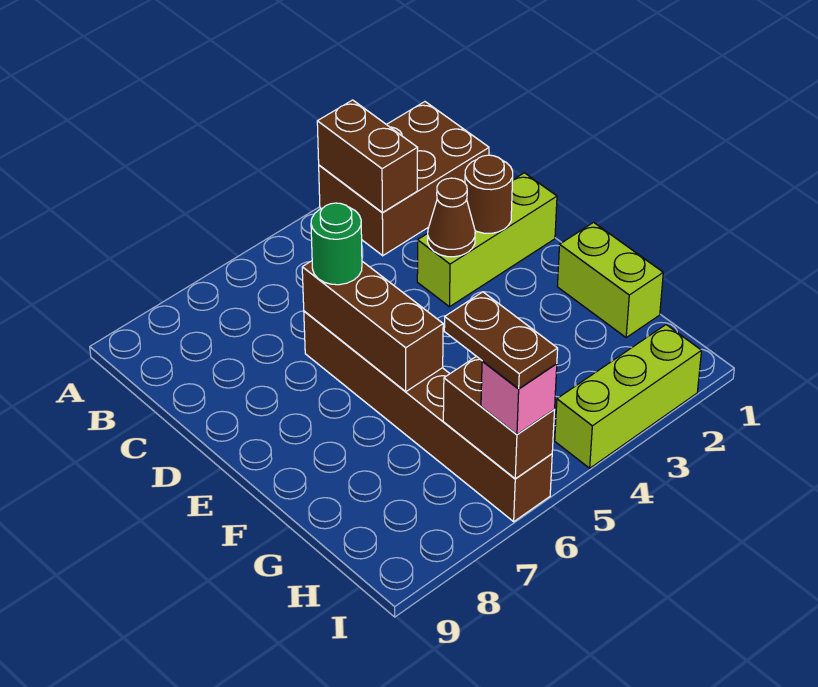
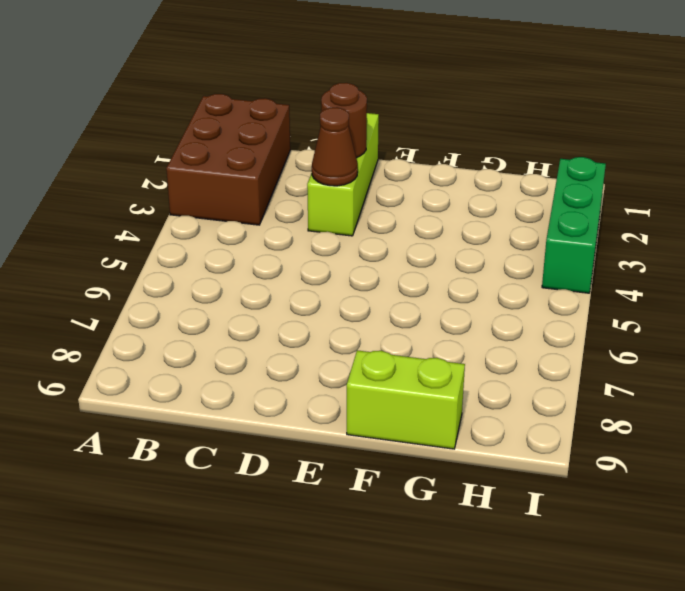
lime 1x2 brick [347,350,465,449] -> lime 1x2 brick moved to [557,222,663,337]
green 1x3 brick [542,157,606,293] -> lime 1x3 brick [555,325,701,468]
none -> brown 1x6 brick [304,311,552,522]
none -> brown 1x2 brick [317,100,418,213]
none -> brown 1x3 brick [302,261,443,392]

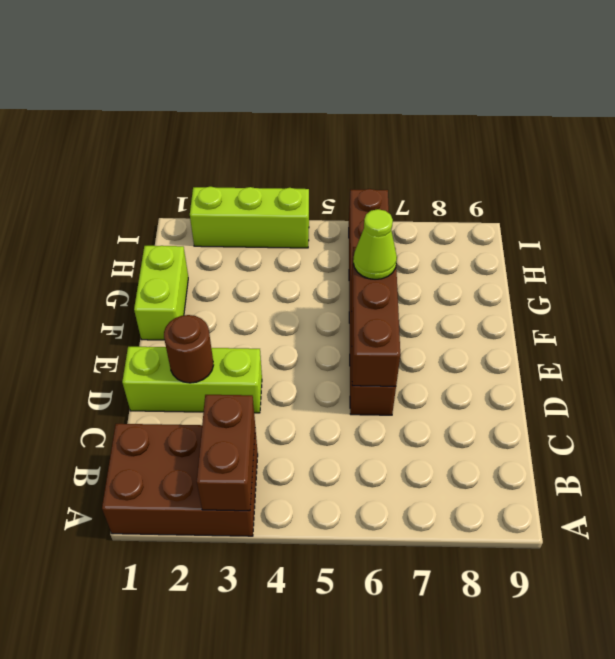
lime 1x1 cone [353,209,397,279] -> none
none -> brown 1x1 cone [428,178,475,257]
none -> brown 1x2 brick [443,356,554,479]
none -> green 1x1 round brick [311,203,362,285]

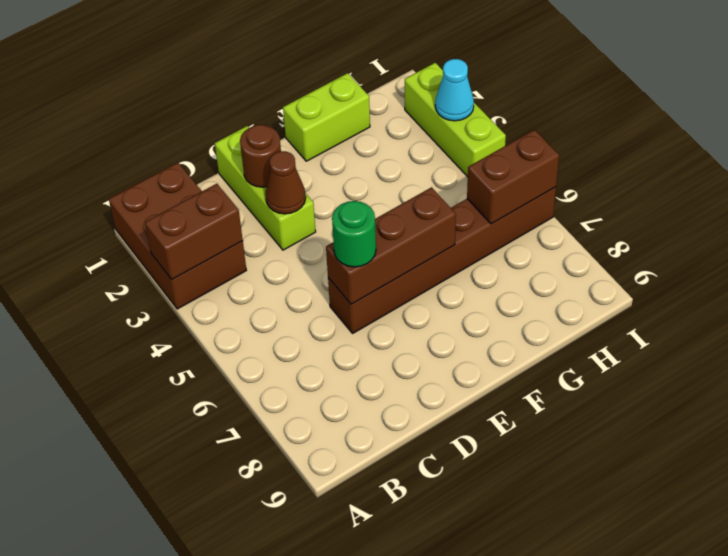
cyan 1x1 cone [435,59,474,121] -> none
none -> pink 1x1 brick [481,361,557,434]
none -> brown 1x2 plate [444,292,558,389]

